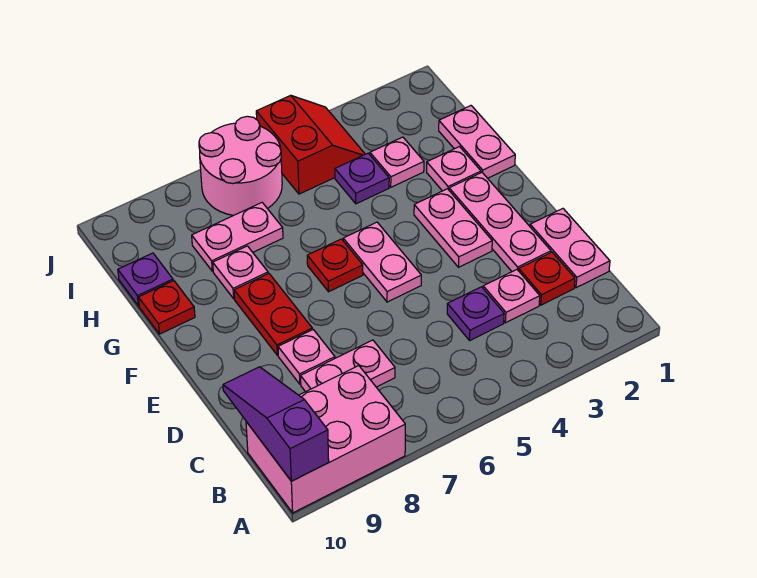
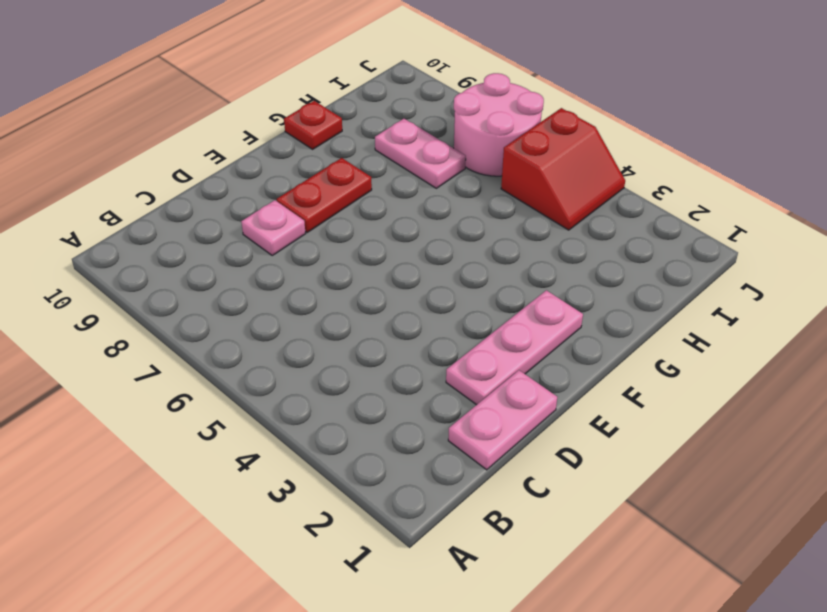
none -> pink 2x3 brick [246,366,405,513]
none -> red 1x1 plate [519,252,575,305]
none -> pink 1x1 plate [483,270,540,323]

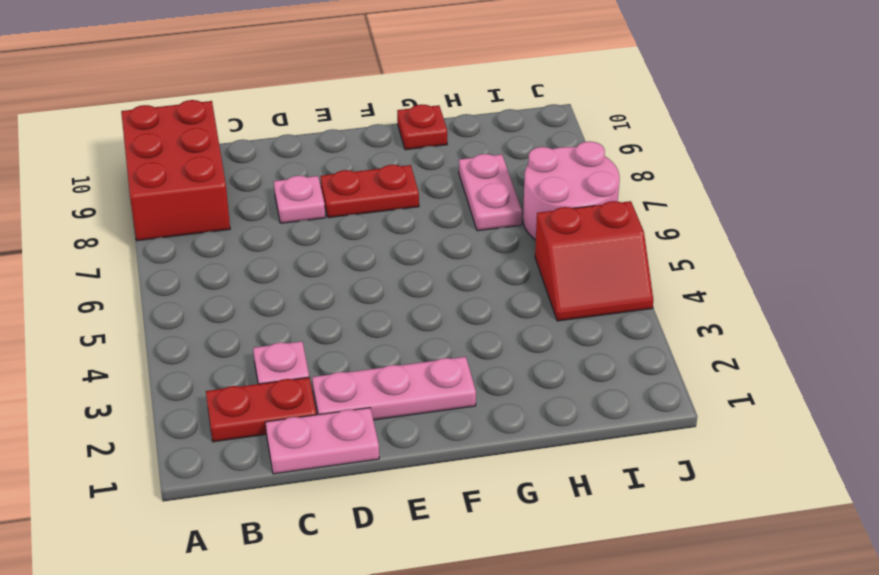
red 2x3 brick [121,100,230,241] -> pink 2x3 brick [246,366,405,513]
red 1x2 plate [206,377,317,442] -> red 1x1 plate [519,252,575,305]
none -> purple 1x1 plate [447,287,504,340]
none -> pink 1x2 plate [301,340,395,392]
none -> pink 1x2 plate [414,189,492,267]

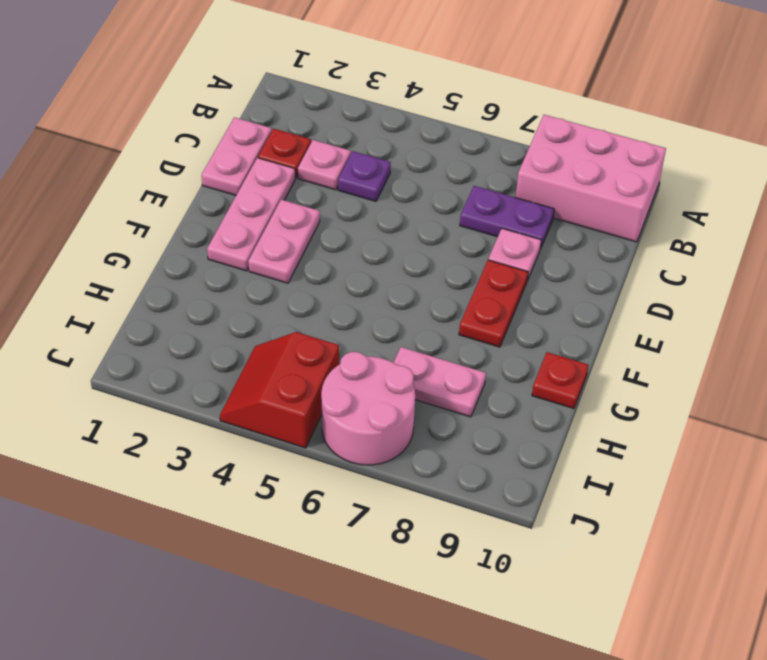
purple 1x2 plate [460,186,554,249] -> pink 1x2 plate [301,340,395,392]
none -> pink 1x2 plate [343,222,421,302]
none -> red 1x1 plate [307,239,363,292]
none -> pink 1x2 plate [439,106,515,178]

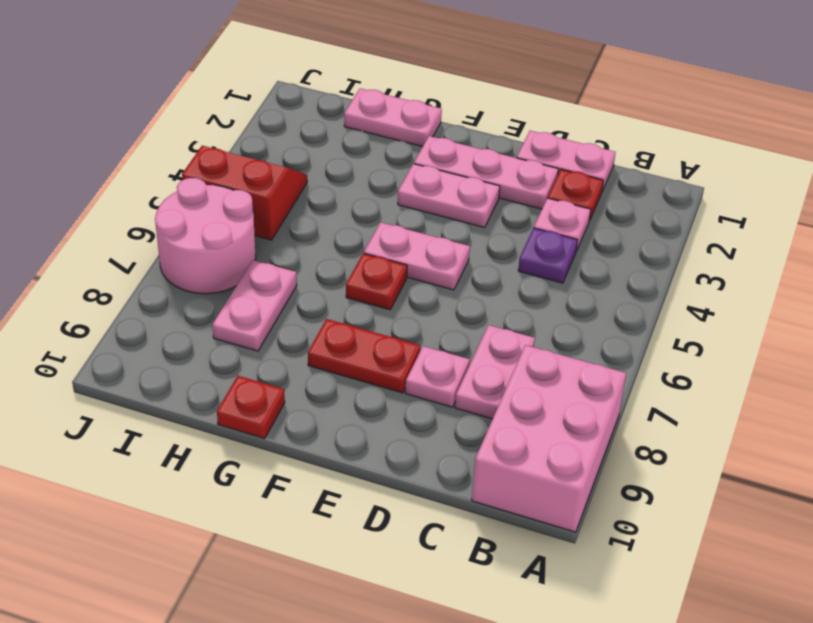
none -> pink 1x1 plate [427,147,481,191]
none -> pink 1x1 plate [213,246,268,299]
none -> pink 1x1 plate [370,137,424,187]

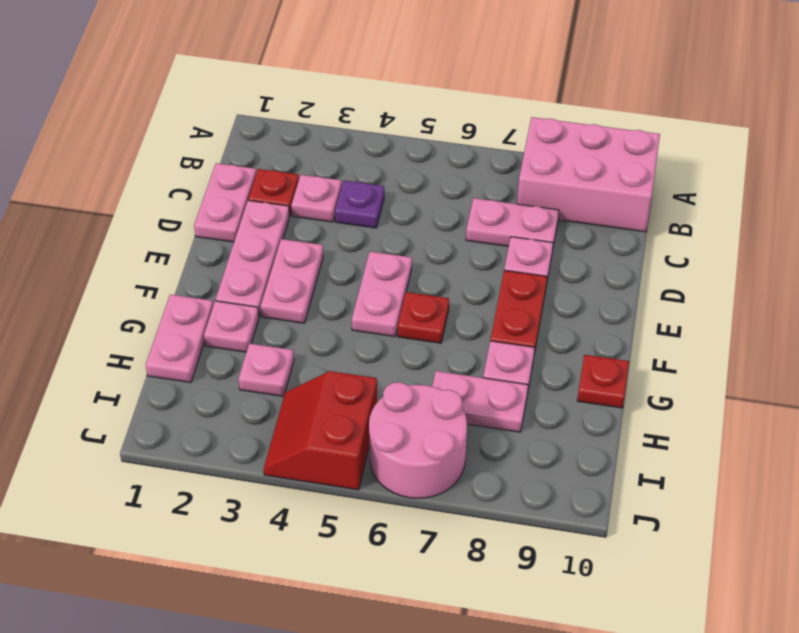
none -> purple 1x1 plate [335,153,389,204]
none -> purple 1x1 plate [118,253,173,306]
none -> purple 1x3 slope [223,367,329,481]

